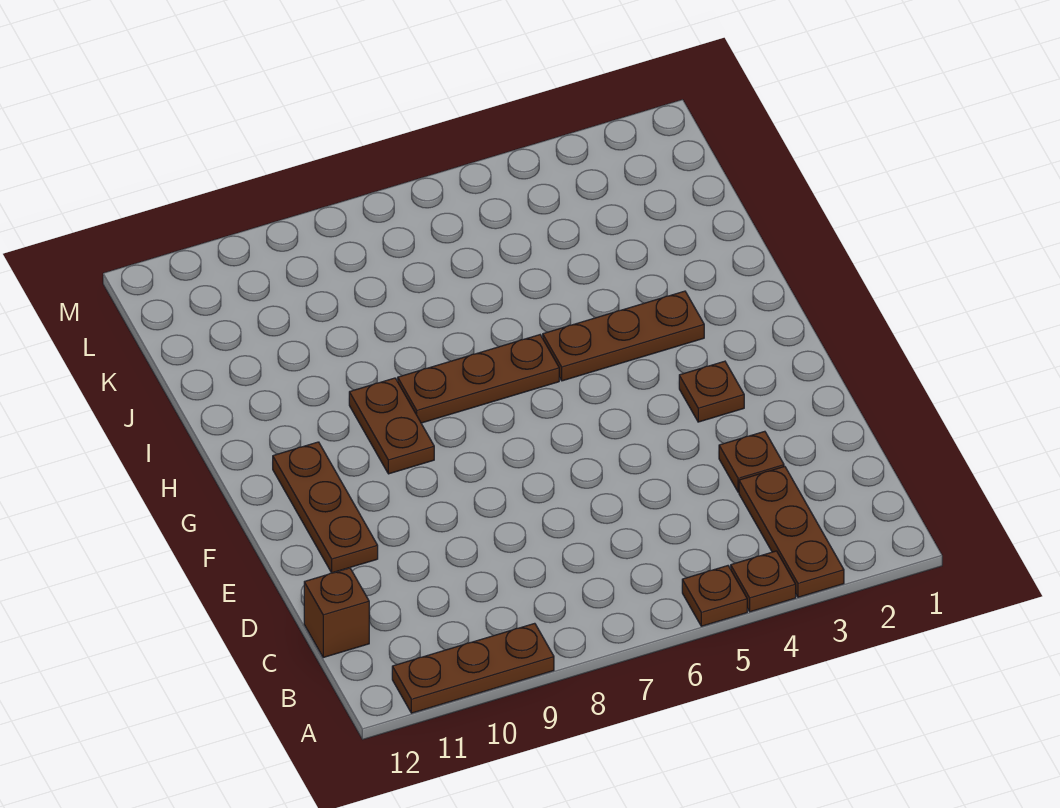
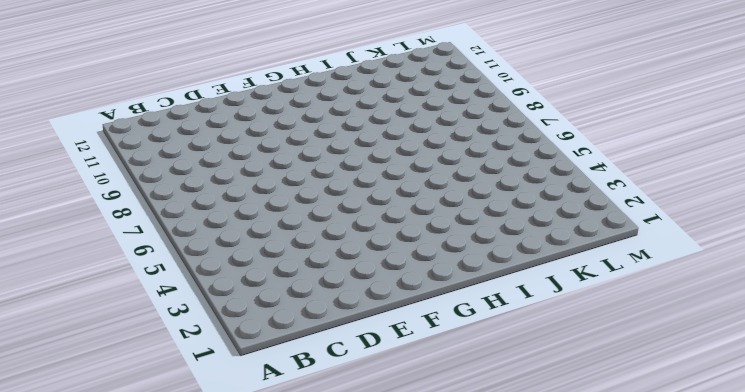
none -> brown 1x3 plate [739,466,844,597]
none -> brown 1x1 plate [731,551,796,612]

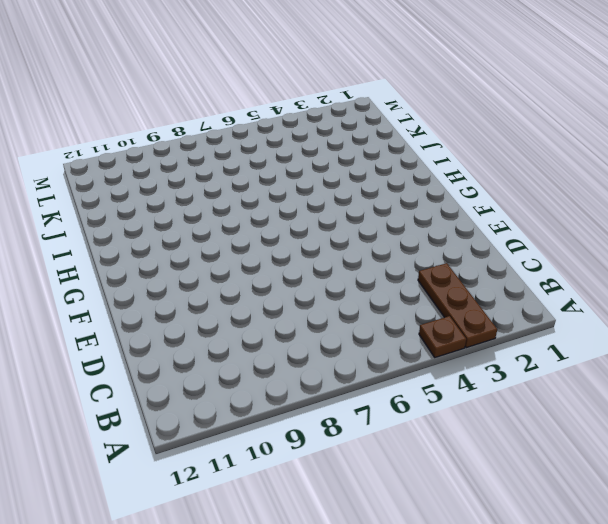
none -> brown 1x1 plate [682,566,747,626]
none -> brown 1x3 plate [392,623,554,713]

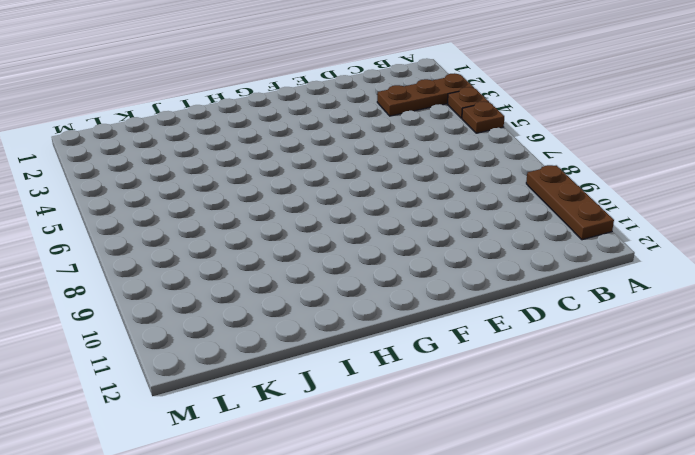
none -> brown 1x1 brick [304,568,369,657]
none -> brown 1x1 plate [719,431,784,492]

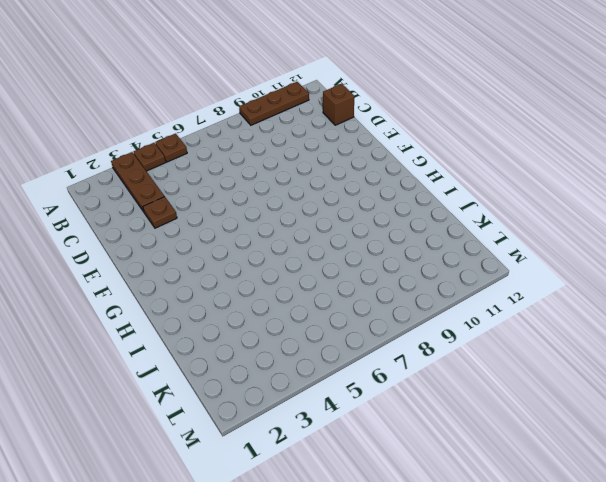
none -> brown 1x3 plate [273,442,378,573]
none -> brown 1x1 plate [679,361,744,422]

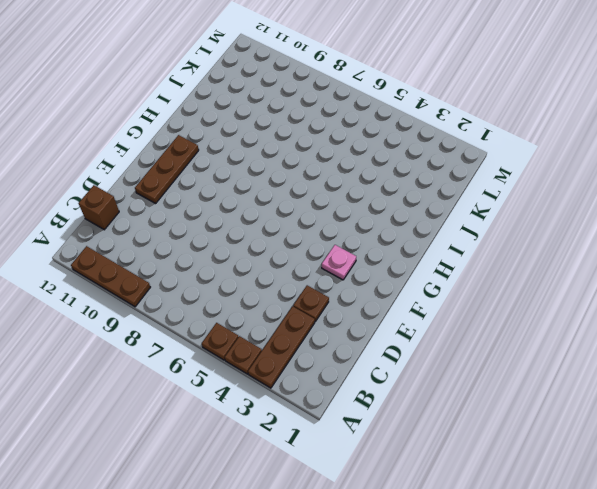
pink 1x1 plate [322,245,356,280] -> brown 1x1 plate [679,361,744,422]
none -> brown 1x2 plate [349,378,434,474]
none -> brown 1x3 plate [543,291,704,381]

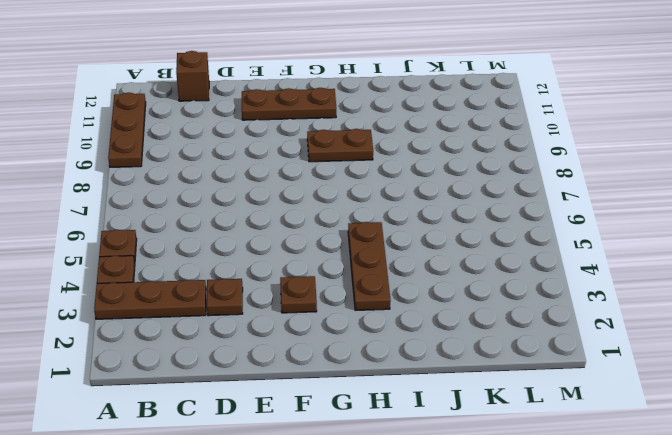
none -> brown 1x3 plate [398,335,559,423]

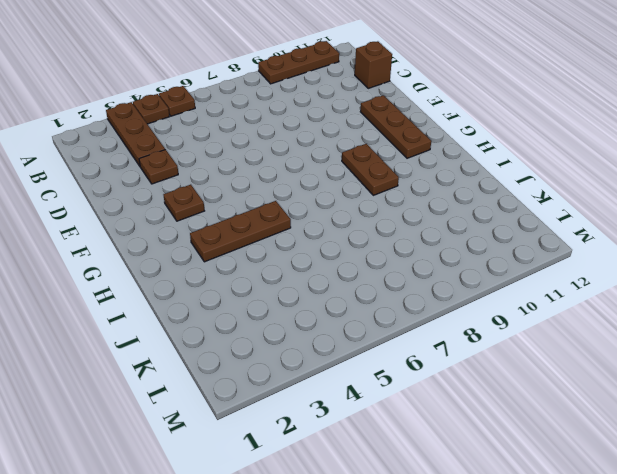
none -> brown 1x3 plate [398,335,559,423]

